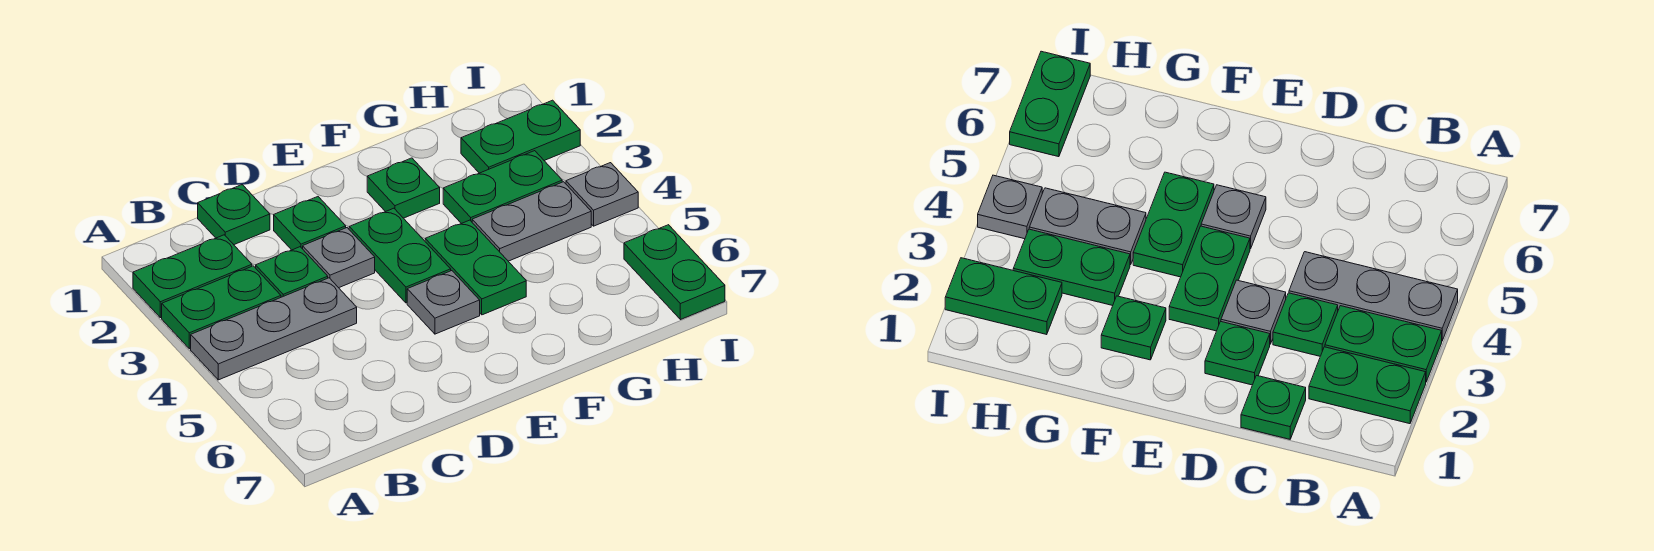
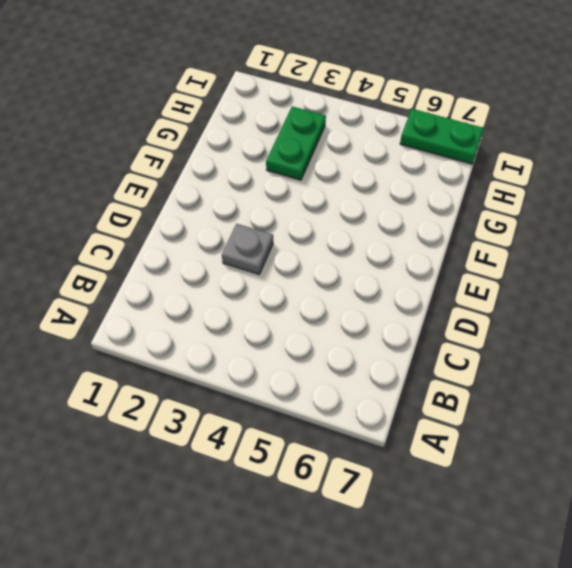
none -> green 1x2 plate [133,235,252,318]
none -> green 1x2 plate [162,266,281,349]
none -> grey 1x3 plate [191,278,357,380]

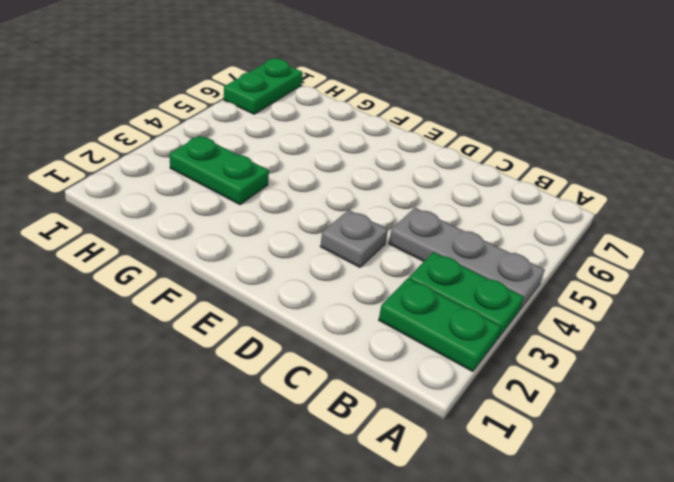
none -> green 1x1 plate [198,185,270,245]
none -> green 1x1 plate [256,247,328,297]
none -> green 1x1 plate [274,197,346,250]

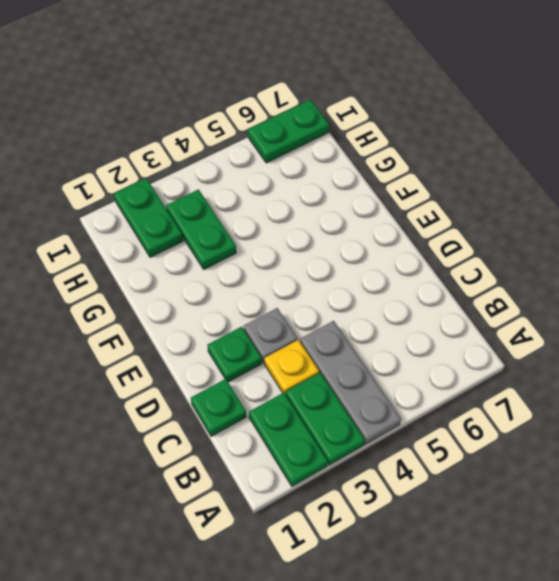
yellow 1x1 plate [264,340,319,395] -> green 1x1 plate [256,247,328,297]
none -> green 1x2 plate [349,208,451,303]
none -> grey 1x1 plate [407,271,480,334]
none -> green 1x1 plate [367,158,440,218]

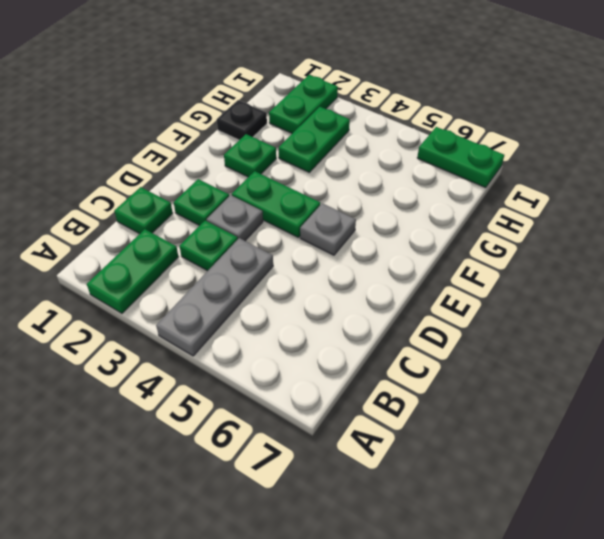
black 1x1 plate [217,100,267,140] -> none
none -> green 1x2 plate [162,266,281,349]
none -> green 1x2 plate [425,220,526,315]
none -> grey 1x2 plate [472,182,591,261]

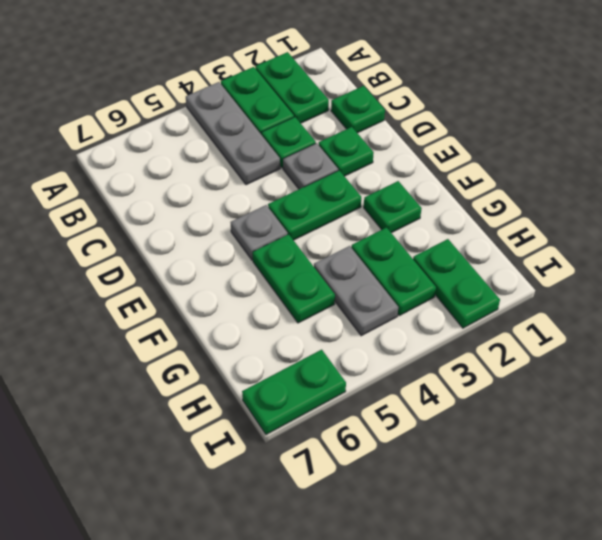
green 1x2 plate [253,234,335,323] -> green 1x2 plate turned to [425,220,526,315]
none -> grey 1x1 plate [566,163,638,226]

